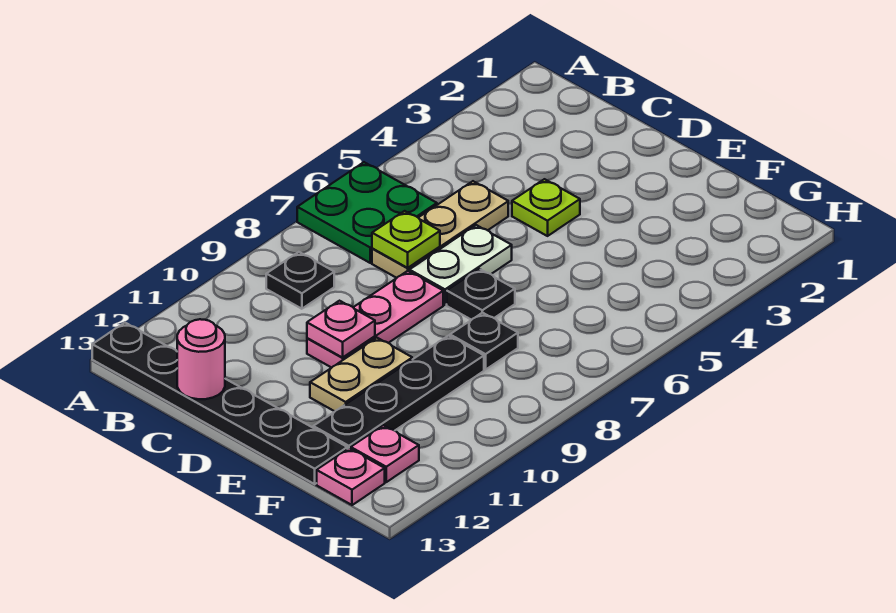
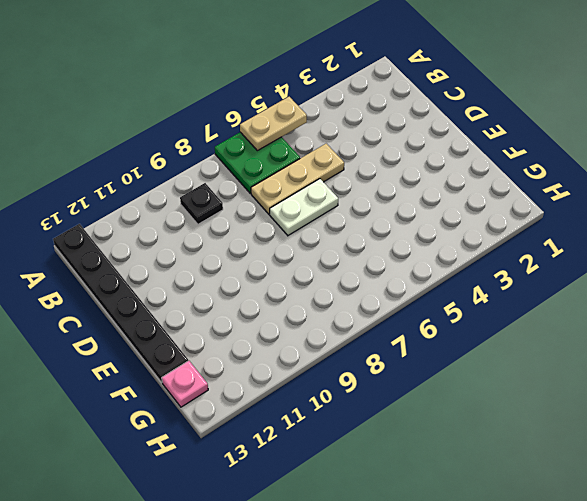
tan 1x2 plate [240,97,307,151] -> tan 1x2 plate moved to [310,338,412,411]
none -> lime 1x1 plate [512,179,580,236]
none -> pink 1x3 plate [307,271,443,368]
none -> black 1x1 plate [447,269,515,320]

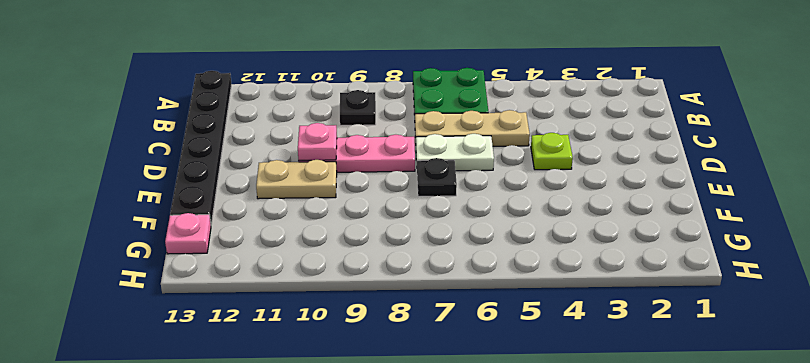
none -> black 1x1 plate [450,313,518,370]
none -> black 1x4 plate [313,336,484,449]
none -> pink 1x1 plate [351,425,419,482]

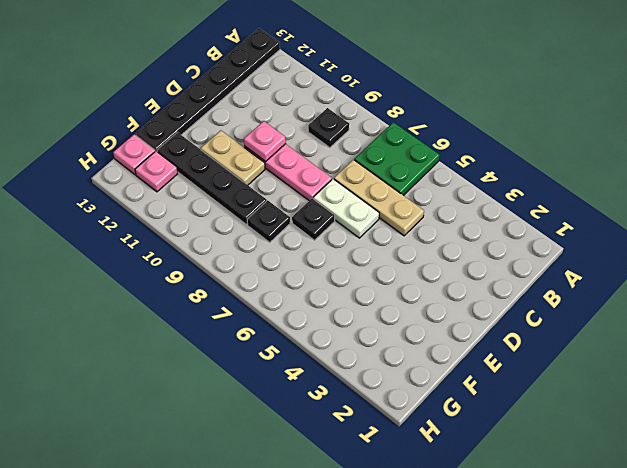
none -> lime 1x1 plate [512,179,580,236]
none -> lime 1x1 plate [372,211,440,268]
none -> pink 1x1 round brick [177,319,225,399]

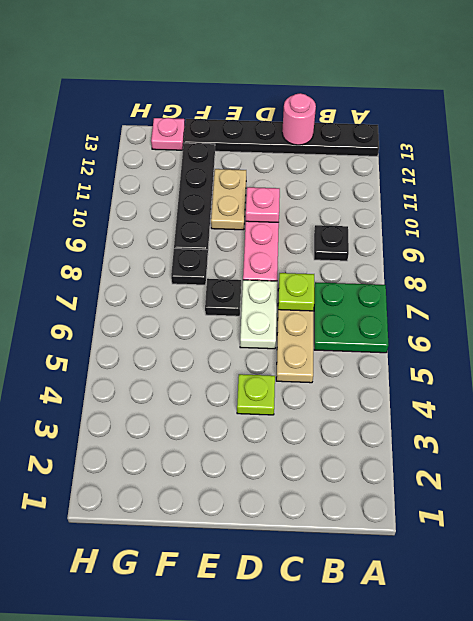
none -> pink 1x1 plate [351,425,419,482]

